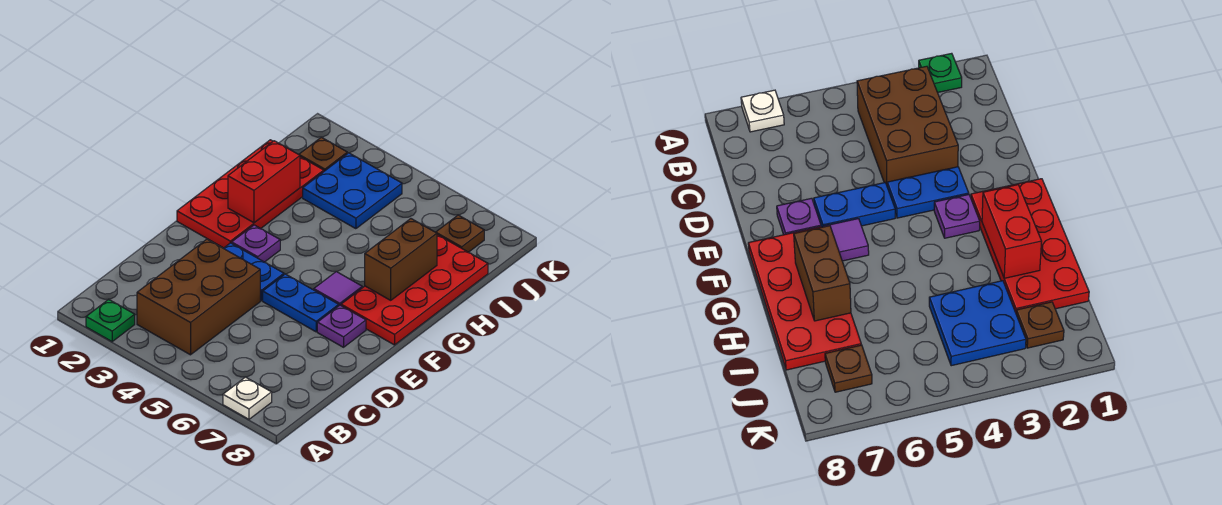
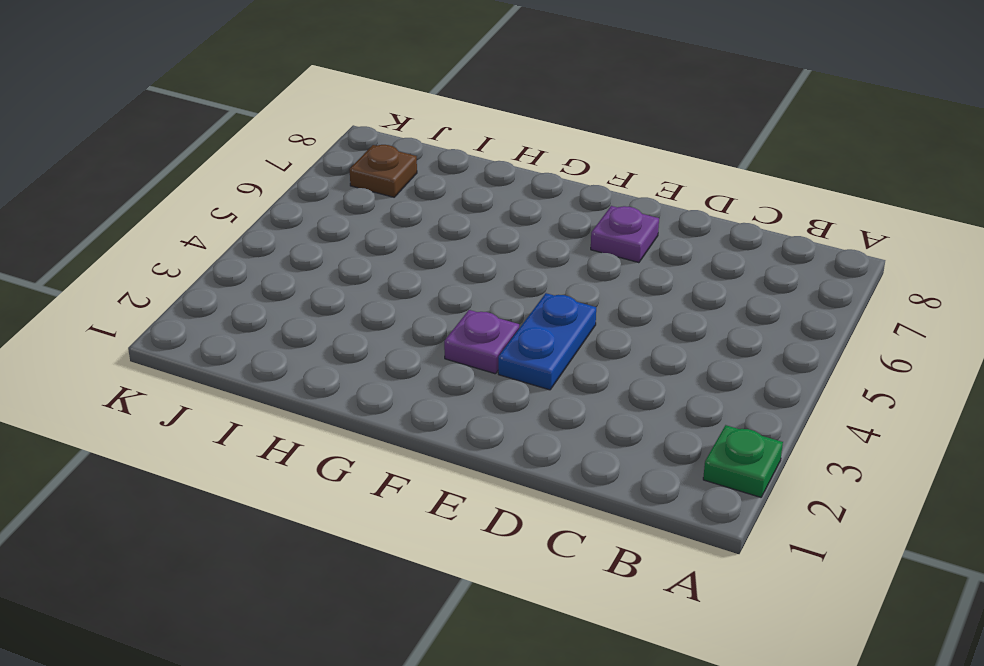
none -> white 1x1 plate [223,377,272,419]
none -> brown 2x3 brick [137,239,260,355]
none -> blue 1x2 plate [263,274,339,332]

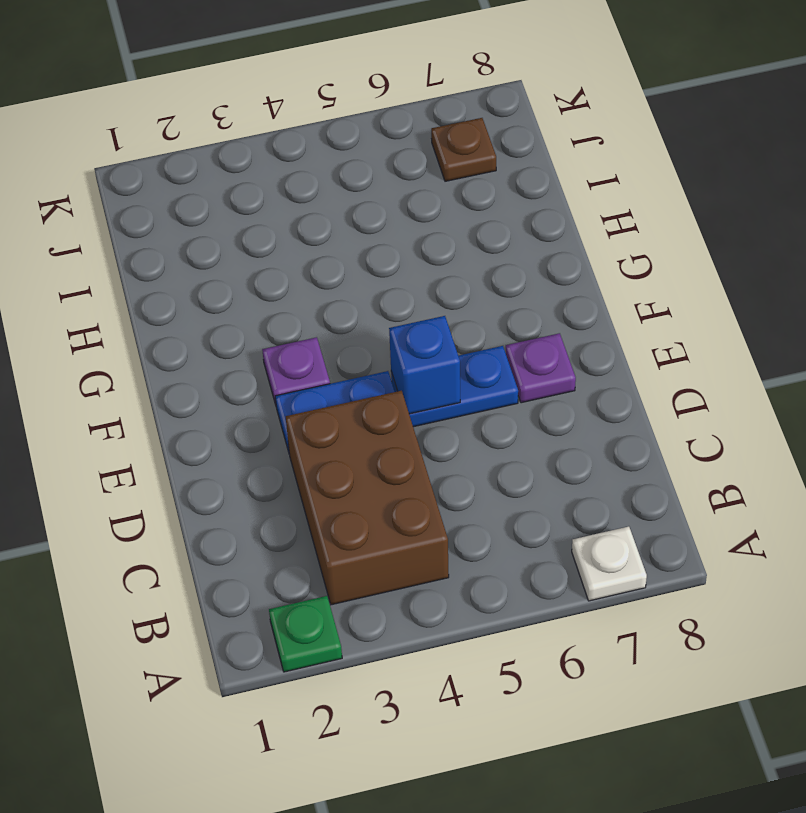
blue 1x1 brick [389,316,460,414] -> none
none -> red 2x4 plate [177,140,324,248]
none -> purple 1x1 tile [314,272,362,305]
none -> red 2x4 plate [341,235,488,345]

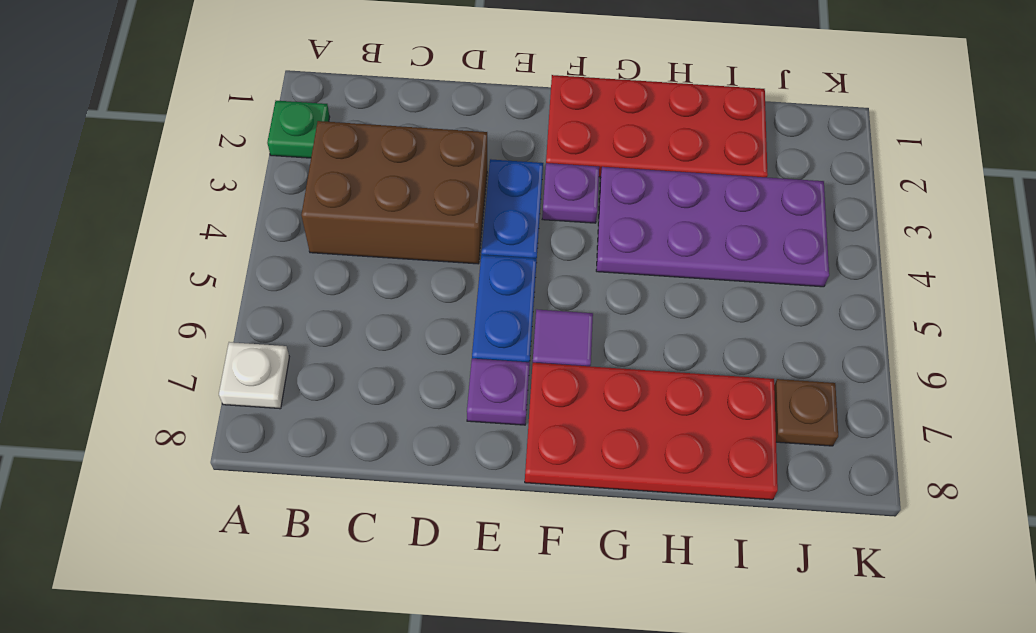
purple 2x4 plate [596,167,829,287] -> blue 2x2 plate [303,153,402,229]
none -> brown 1x1 plate [299,137,347,171]
none -> red 1x2 brick [228,141,300,223]
none -> brown 1x2 brick [365,219,437,300]

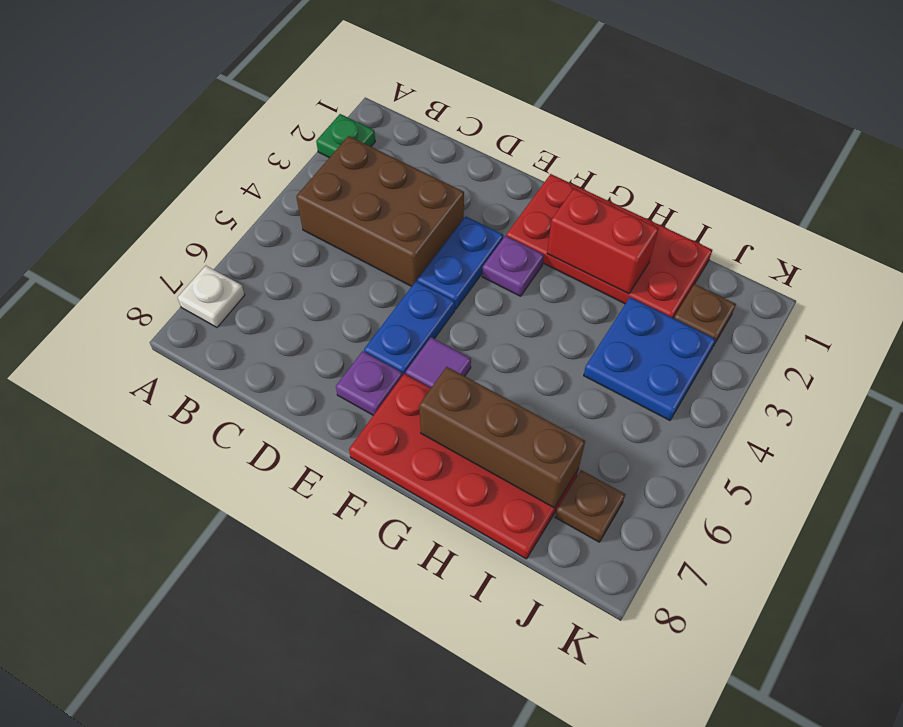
brown 1x3 brick [419,367,585,508] -> brown 1x2 brick [365,219,437,300]

